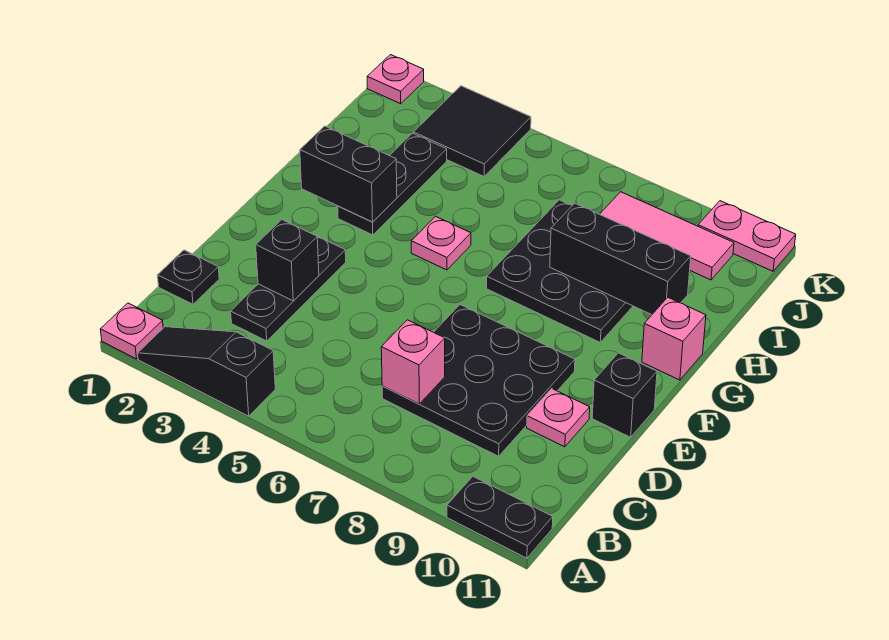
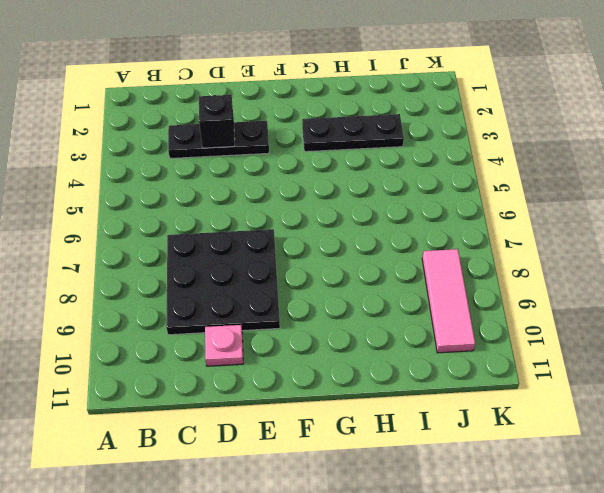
none -> pink 1x1 plate [100,303,163,359]
none -> black 1x3 slope [138,327,275,416]
none -> black 1x2 plate [447,477,553,558]

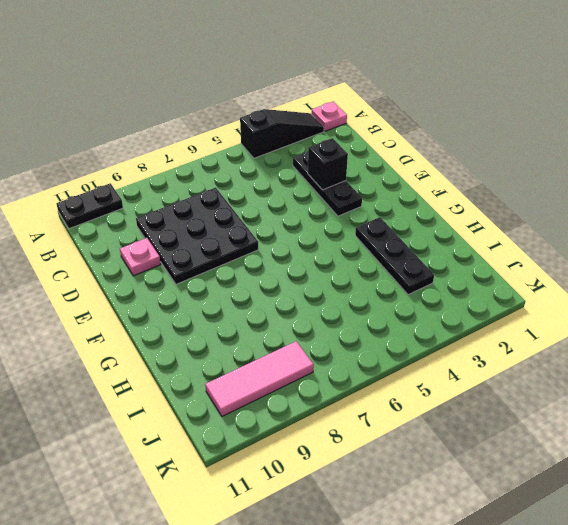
none -> black 1x1 plate [157,250,219,304]
none -> black 1x1 brick [592,353,657,437]
none -> pink 1x1 plate [411,216,471,270]

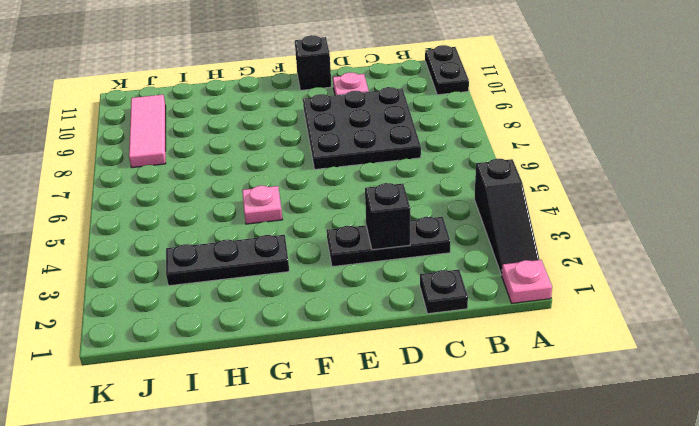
none -> black 3x3 plate [486,200,633,342]
none -> pink 1x1 brick [642,297,706,380]
none -> black 2x2 tile [413,86,531,176]

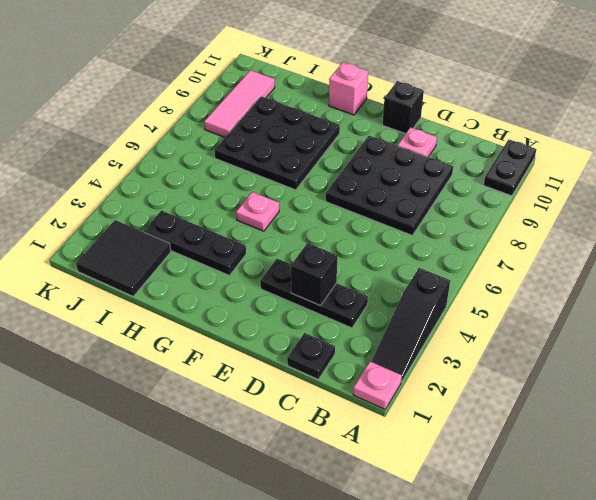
black 2x2 tile [76,220,171,296] -> black 2x2 tile moved to [413,86,531,176]
none -> pink 1x1 plate [367,55,424,104]
none -> pink 1x2 plate [698,201,796,271]
none -> pink 1x1 brick [381,320,445,404]

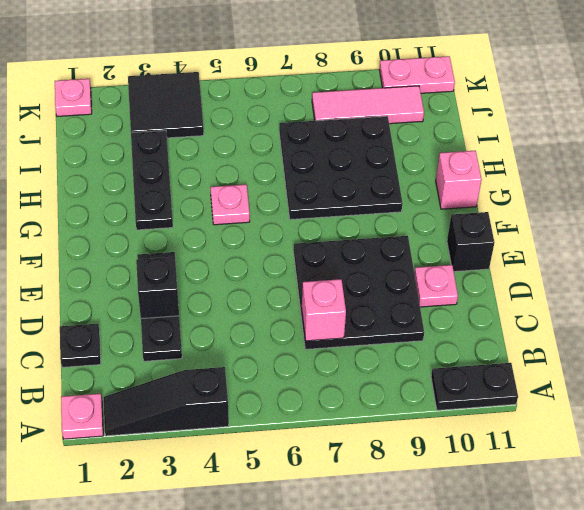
none -> black 1x2 brick [300,126,397,222]
none -> black 1x3 brick [550,203,691,315]

